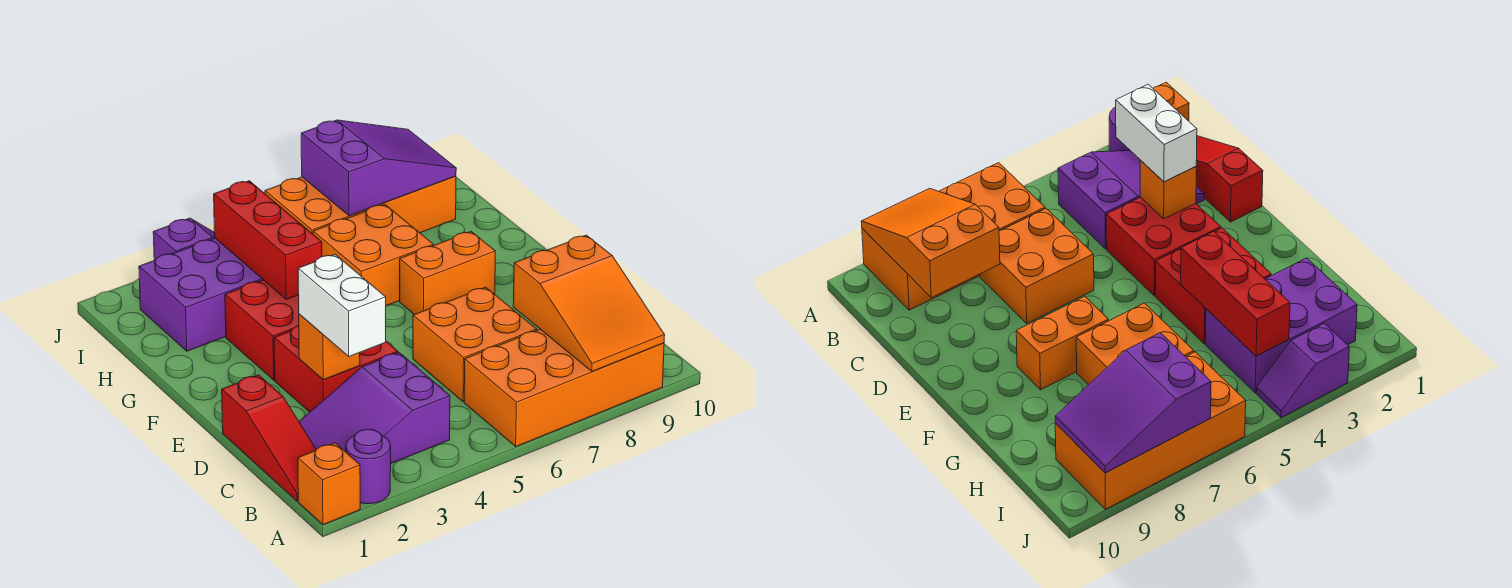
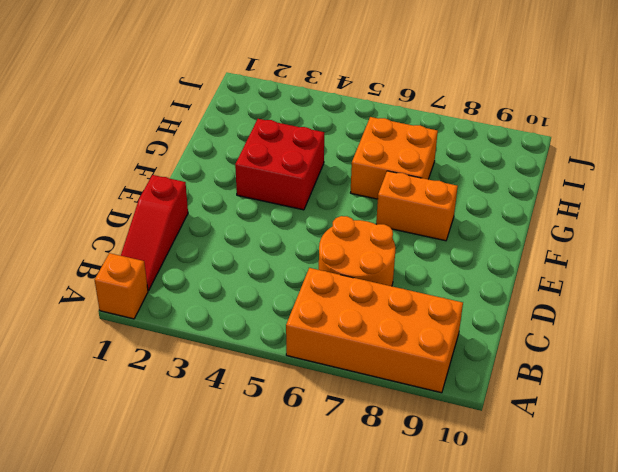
orange 2x2 round brick [319,216,395,286] -> orange 2x2 brick [413,287,537,402]
none -> purple 1x1 round brick [346,429,391,504]
none -> purple 2x3 slope [299,353,450,463]
none -> red 2x2 brick [274,326,398,412]

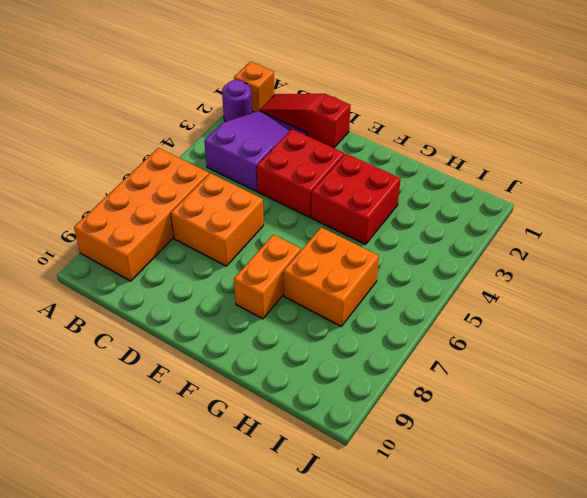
none -> purple 2x3 brick [139,238,263,351]
none -> orange 2x4 brick [265,176,456,234]
none -> purple 1x2 slope [153,218,215,260]

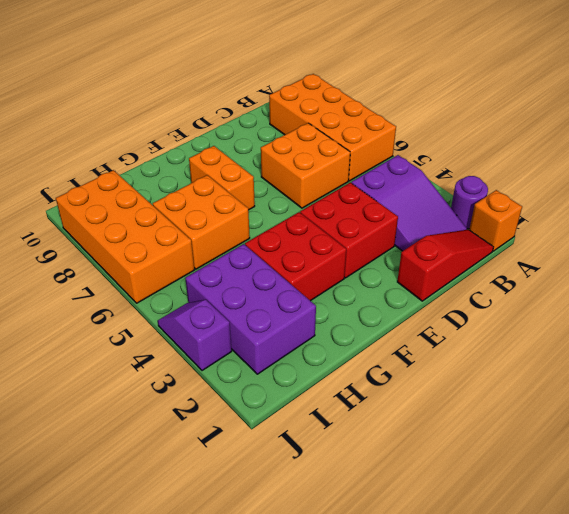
none -> orange 2x3 slope [513,235,665,371]
none -> orange 1x1 brick [299,314,360,380]
none -> red 1x3 brick [214,181,322,299]

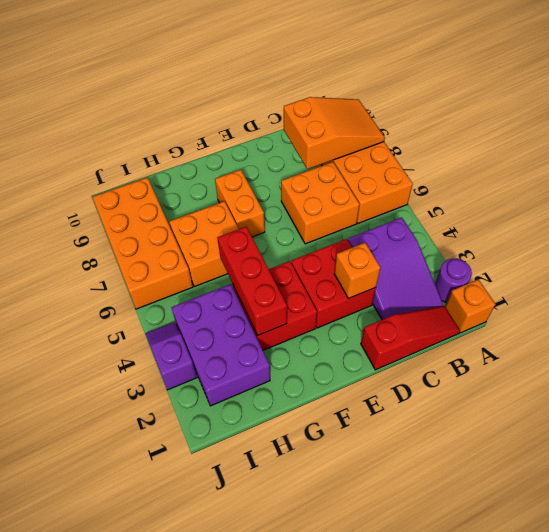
red 1x3 brick [217,227,287,335] -> red 1x3 brick turned to [214,181,322,299]
none -> purple 2x3 slope [301,120,456,216]
none -> white 1x2 brick [298,254,386,356]

